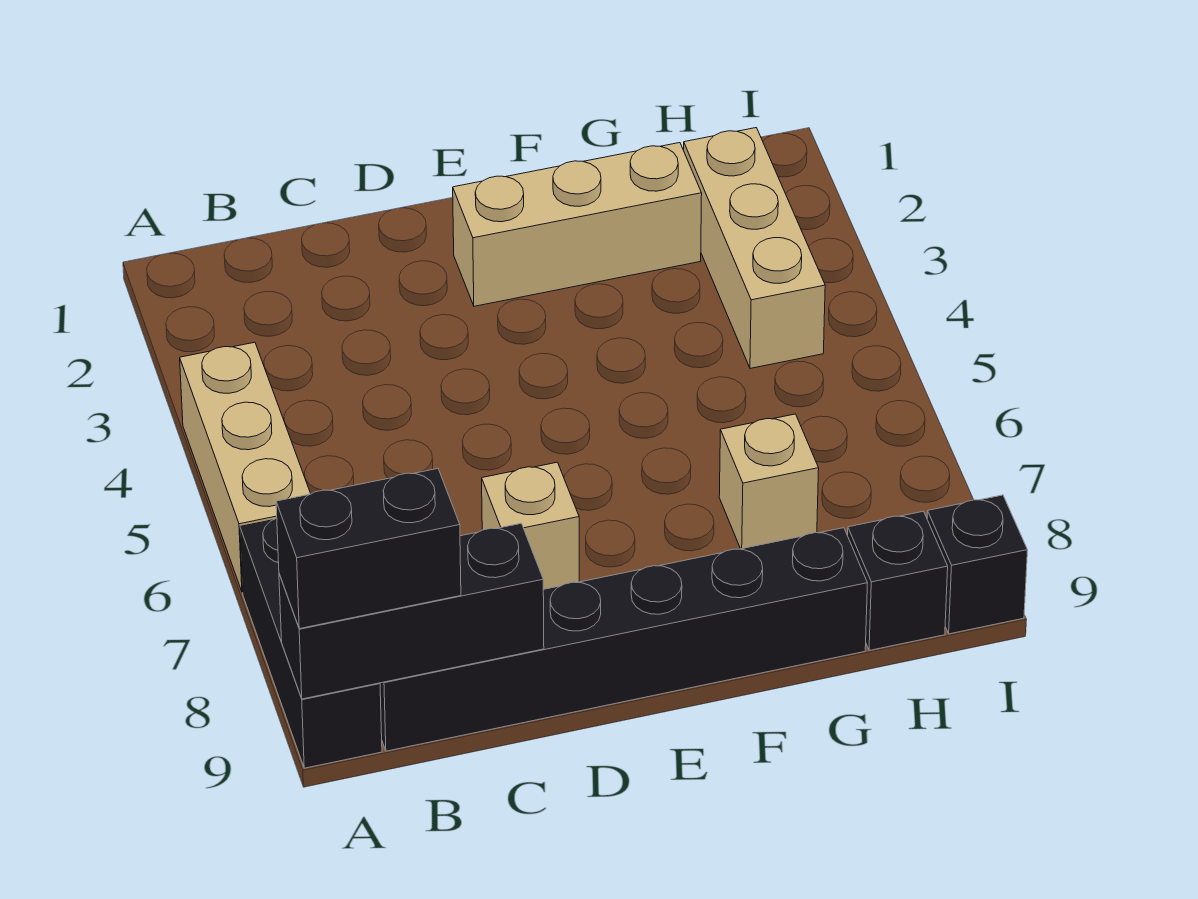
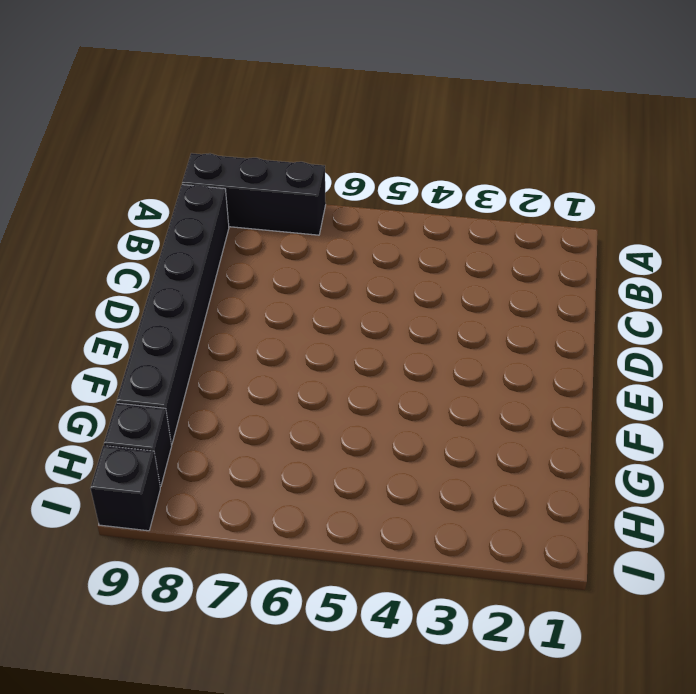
none -> tan 1x3 brick [180,342,311,592]
none -> tan 1x1 brick [482,462,579,589]

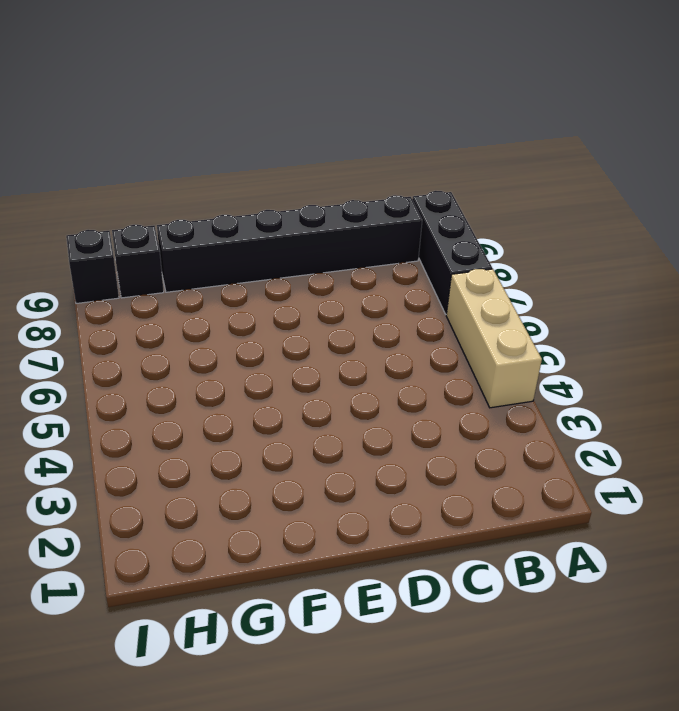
none -> tan 1x1 brick [482,462,579,589]
none -> tan 1x3 brick [453,143,702,306]

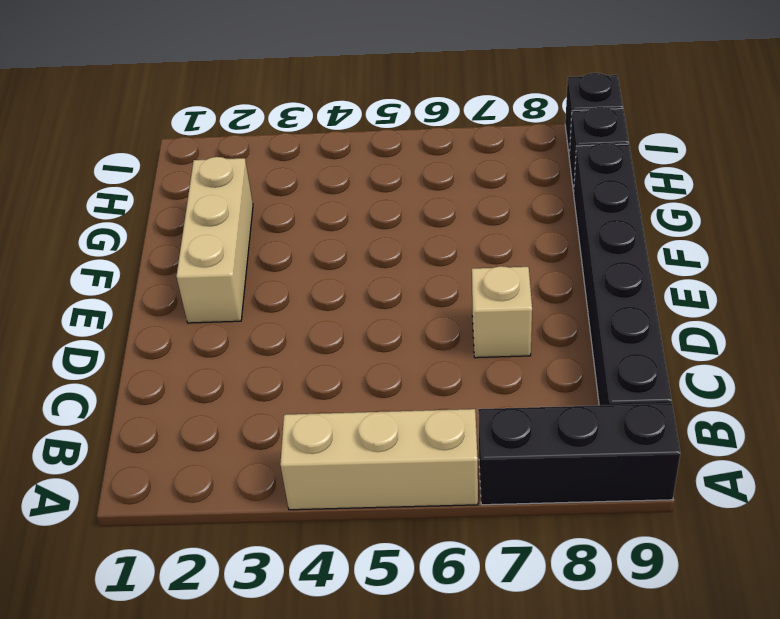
none -> tan 1x1 brick [719,414,819,549]
none -> tan 1x3 brick [684,128,825,369]

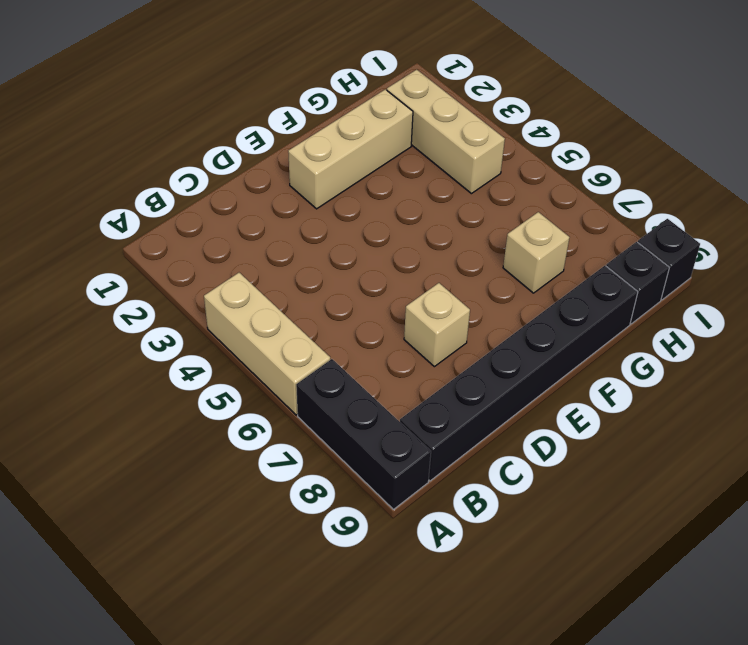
none -> black 1x3 brick [279,524,544,699]
none -> black 1x2 brick [276,469,461,629]

